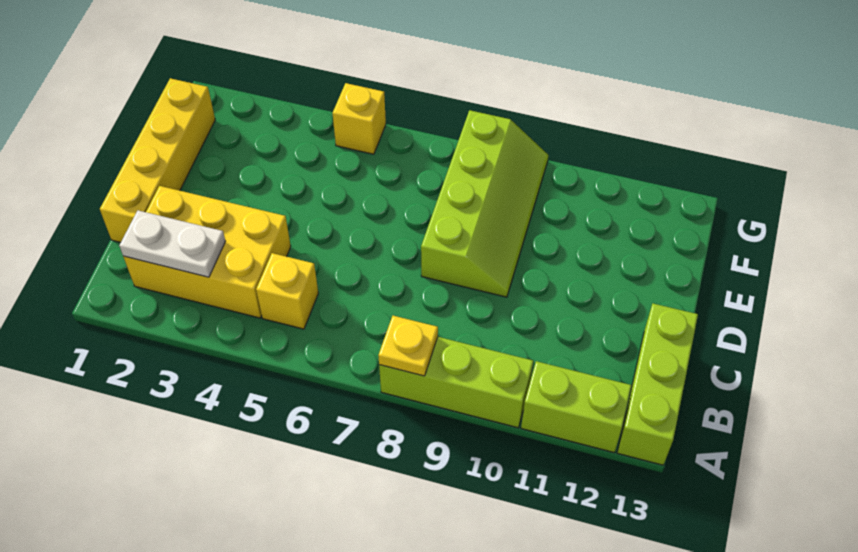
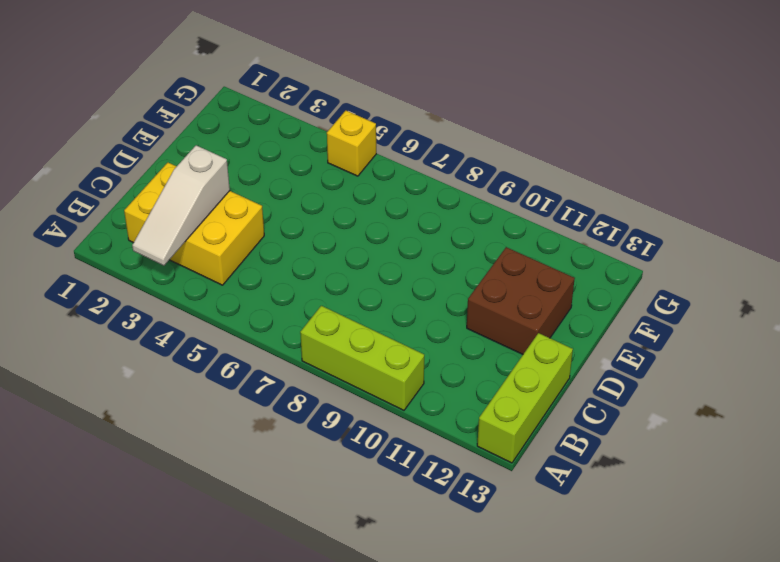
white 1x3 slope [132,145,230,265] -> white 1x2 plate [119,210,226,277]
brown 2x2 brick [467,247,575,354] -> none
none -> lime 1x2 brick [521,361,632,452]
none -> yellow 1x1 brick [256,253,318,329]

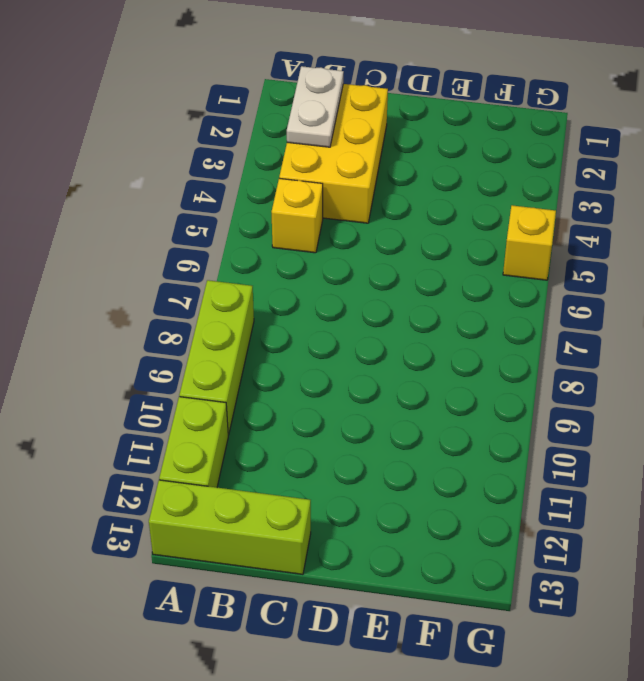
none -> yellow 1x4 brick [100,78,215,242]
none -> lime 2x4 slope [421,110,548,297]

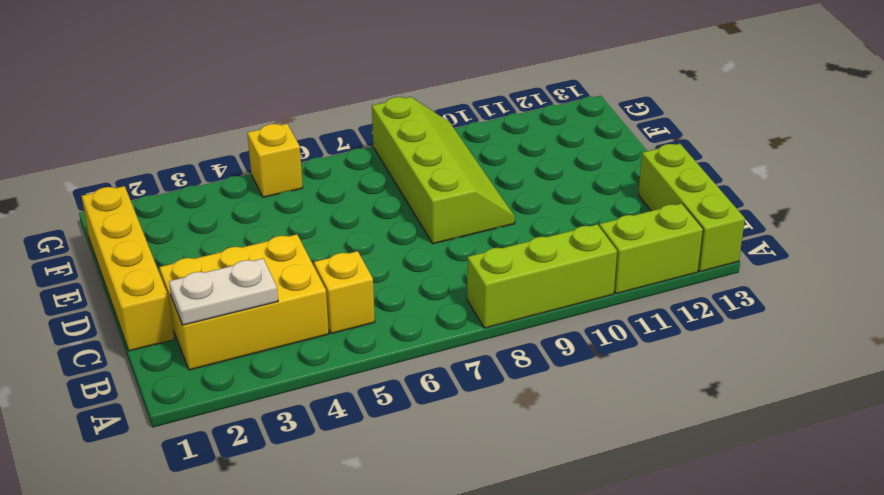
none -> yellow 1x1 plate [378,316,438,376]

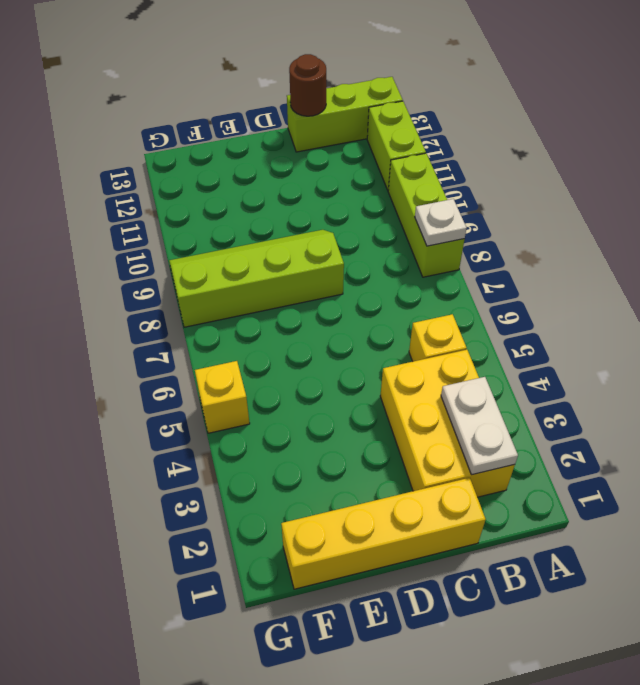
white 1x1 plate [415,199,467,246] -> yellow 1x1 plate [378,316,438,376]
brown 1x1 round brick [289,54,326,116] -> none

